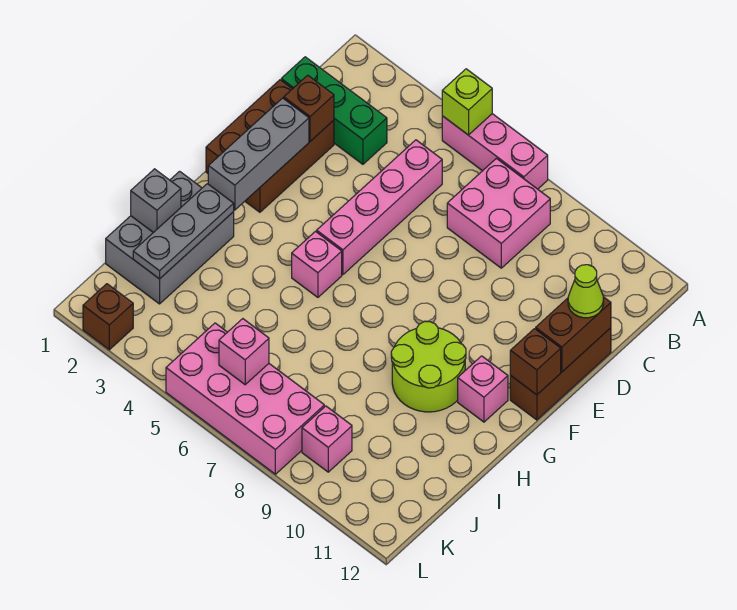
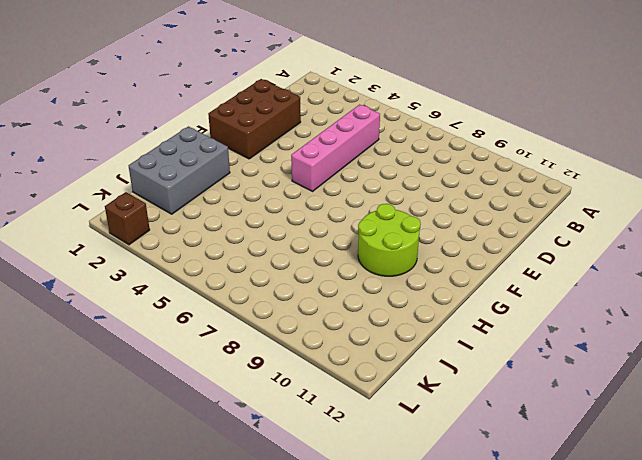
none -> pink 1x3 brick [442,114,548,189]
none -> pink 2x2 brick [447,158,550,268]
none -> green 1x3 brick [281,57,387,164]

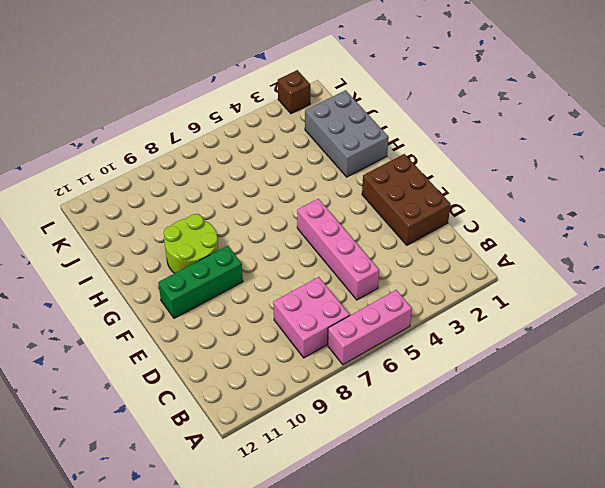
green 1x3 brick [158,246,243,318] -> green 1x3 brick moved to [281,57,387,164]
none -> brown 1x3 brick [510,328,611,420]
none -> pink 1x1 brick [292,232,342,297]
none -> pink 1x1 brick [458,356,508,422]

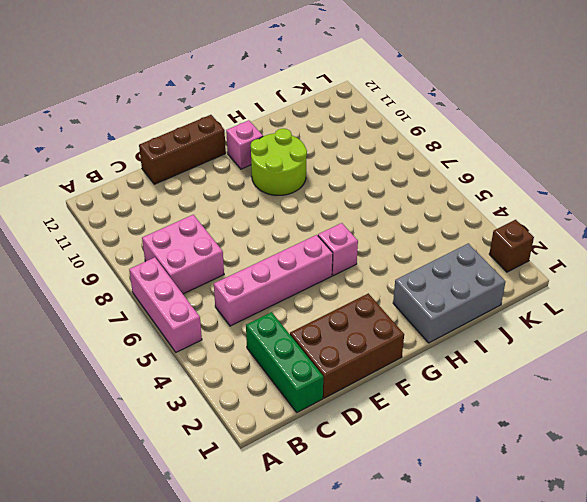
none -> pink 2x4 brick [166,323,324,474]
none -> pink 1x1 brick [302,406,352,472]
none -> lime 1x1 brick [442,69,492,135]

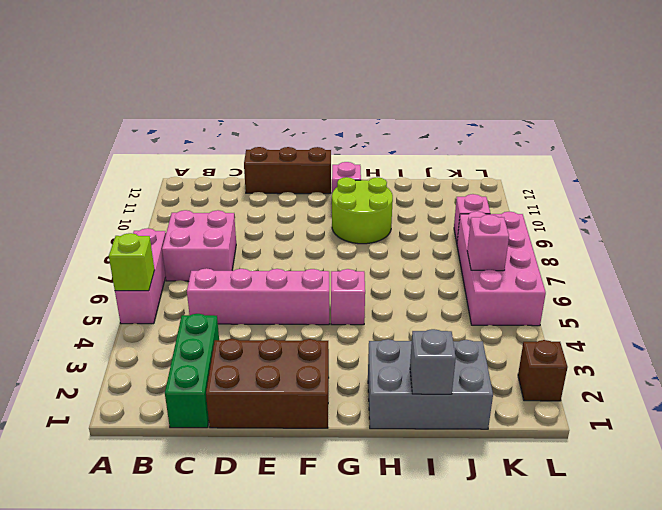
none -> brown 1x1 brick [284,75,334,141]
none -> brown 1x2 brick [536,297,611,372]
none -> grey 1x3 brick [208,98,309,210]

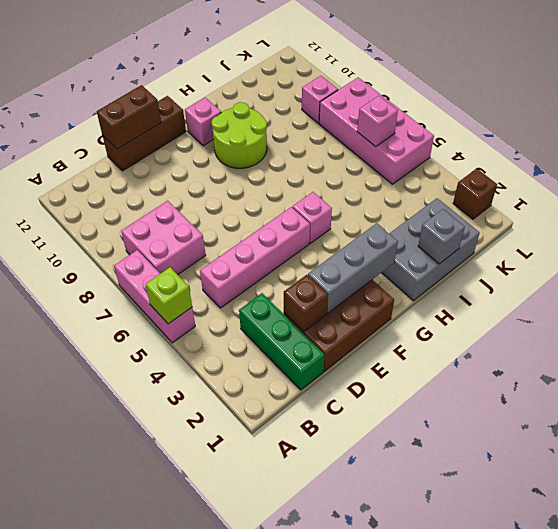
none -> brown 1x1 brick [510,329,561,395]
none -> grey 1x3 plate [133,184,234,279]
none -> lime 1x1 cone [568,265,603,318]

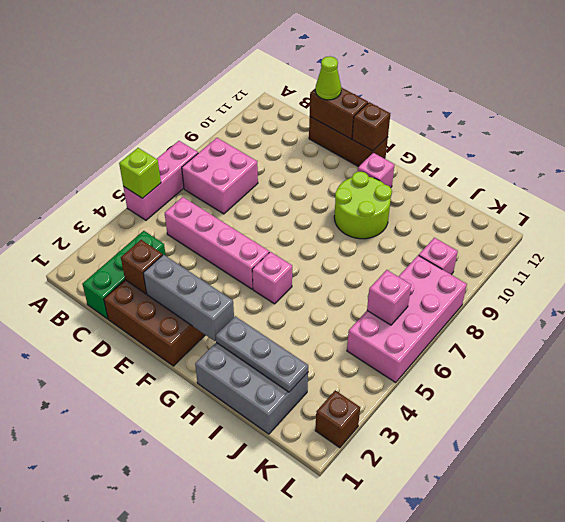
none -> grey 1x1 brick [131,169,181,233]

